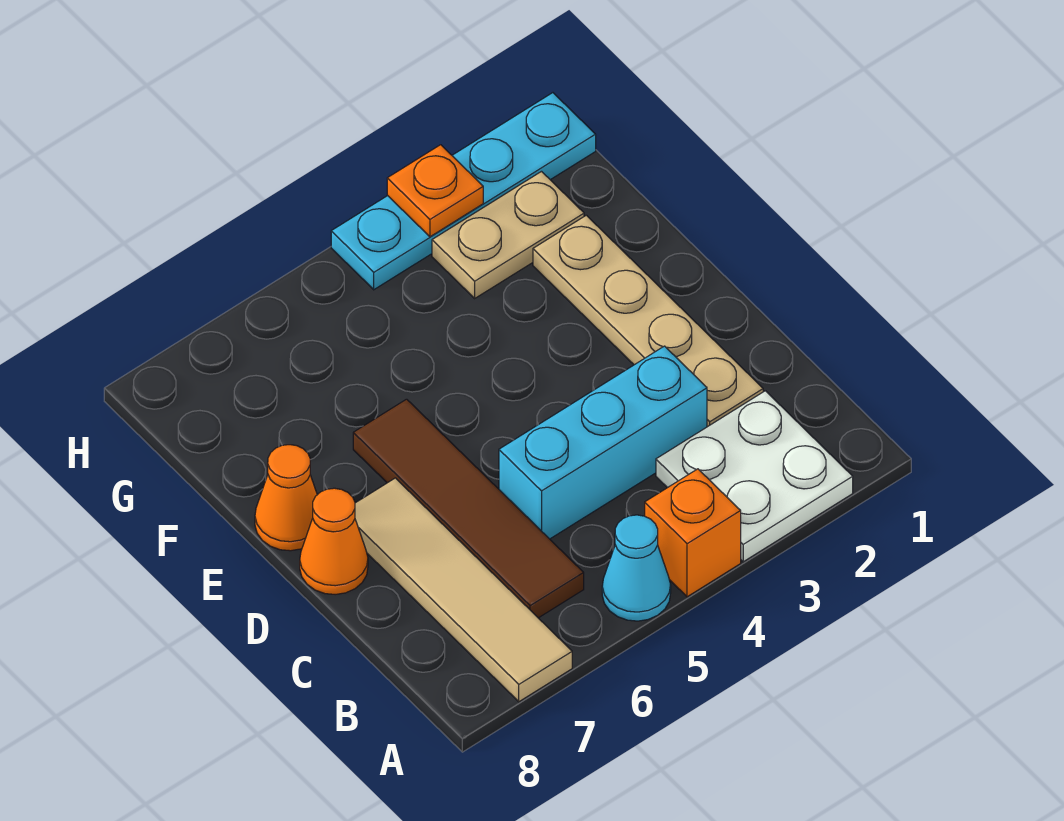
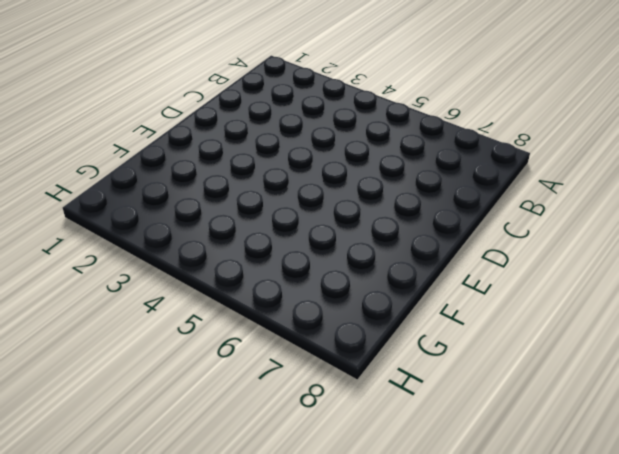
none -> white 2x2 plate [656,391,853,562]
none -> orange 1x1 brick [645,469,741,597]
none -> cyan 1x1 cone [602,515,671,621]

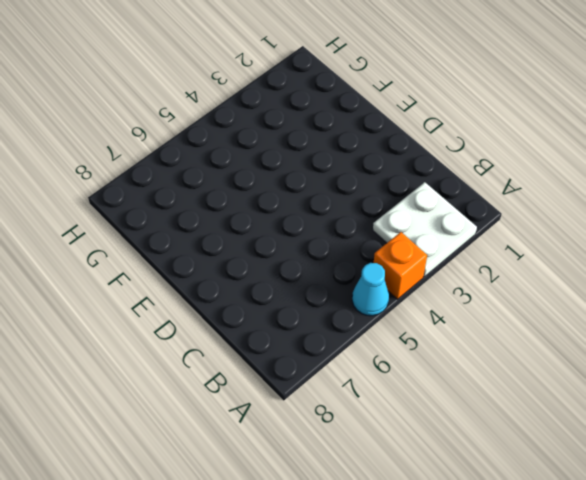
none -> tan 1x4 tile [355,478,572,702]
none -> brown 1x4 tile [353,399,584,618]
none -> tan 1x4 plate [533,215,763,427]

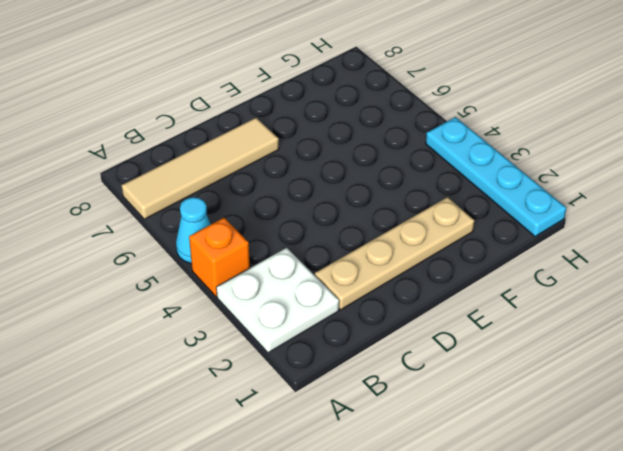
none -> brown 1x4 tile [353,399,584,618]
none -> cyan 1x3 brick [499,346,707,539]
none -> orange 1x1 cone [300,488,368,595]

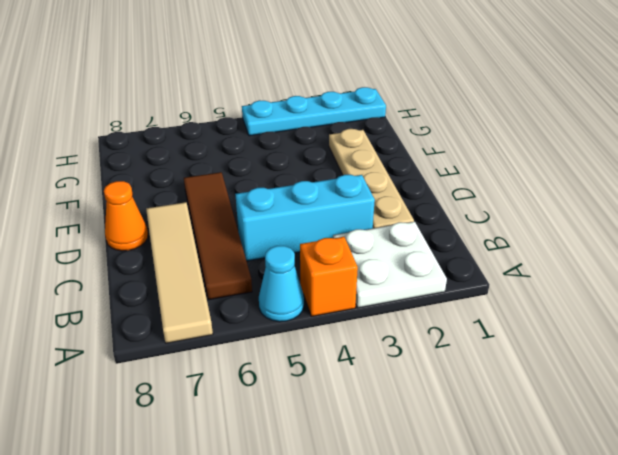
none -> orange 1x1 cone [255,445,317,551]
none -> tan 1x2 plate [432,172,584,298]
none -> orange 1x1 plate [387,145,483,237]

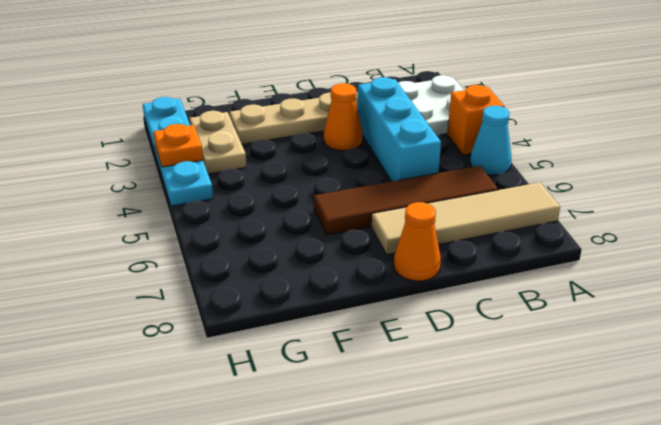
orange 1x1 cone [324,83,363,151] -> orange 1x1 cone moved to [255,445,317,551]

